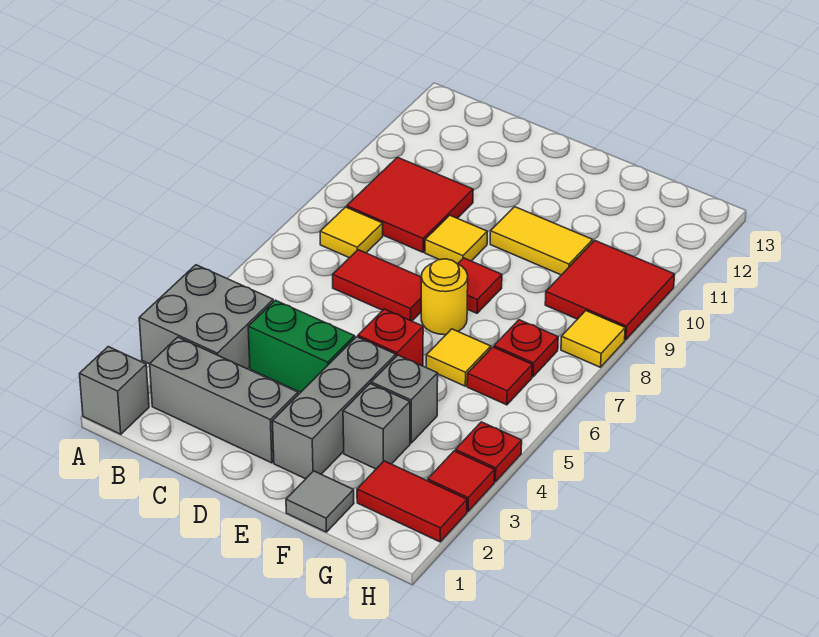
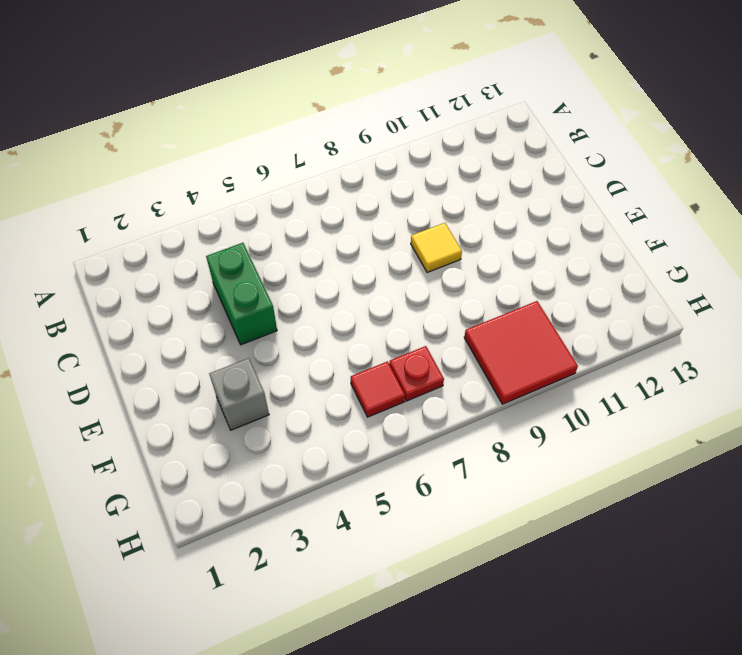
none -> grey 1x1 brick [80,347,149,434]
none -> grey 2x2 brick [139,265,273,369]
none -> grey 1x3 brick [150,337,298,463]

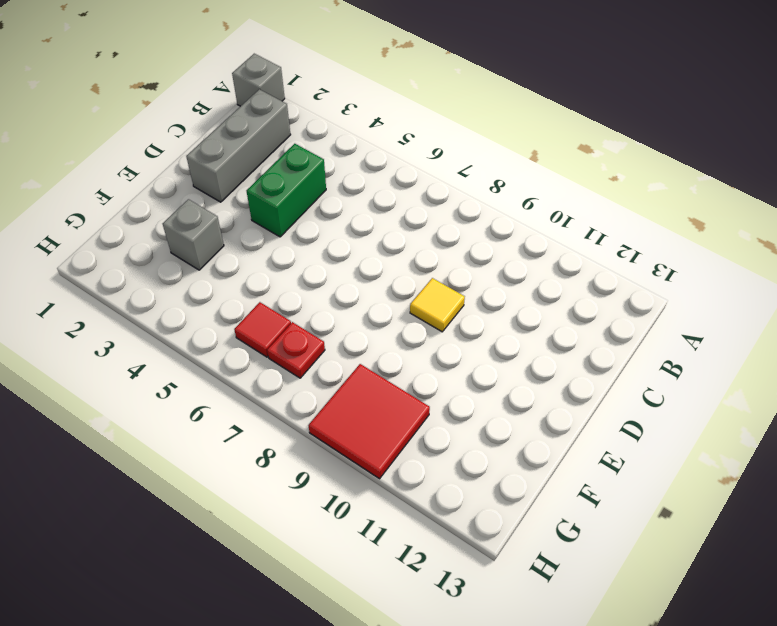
none -> grey 2x2 brick [139,265,273,369]
none -> yellow 1x1 tile [320,207,383,258]
none -> red 2x2 tile [347,157,473,252]

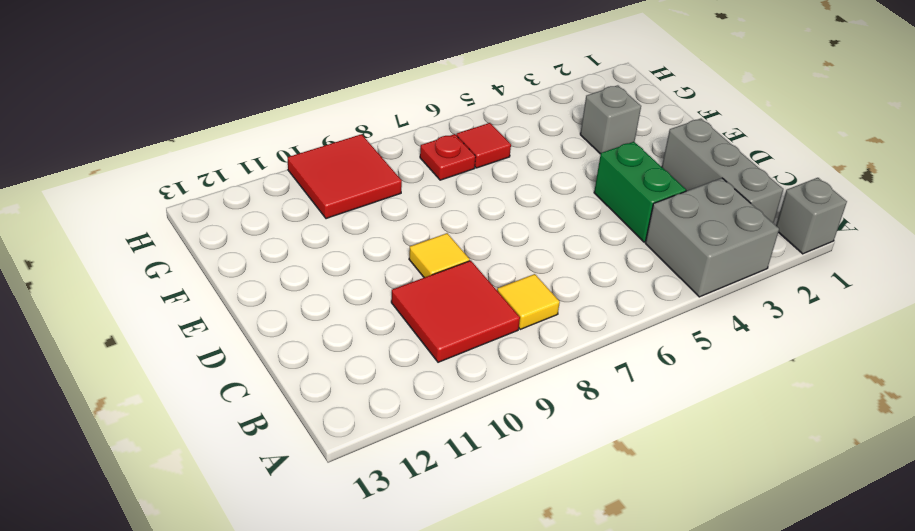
none -> red 1x2 tile [333,250,421,321]
none -> grey 1x3 brick [272,337,396,479]
none -> red 1x1 brick [358,309,423,366]

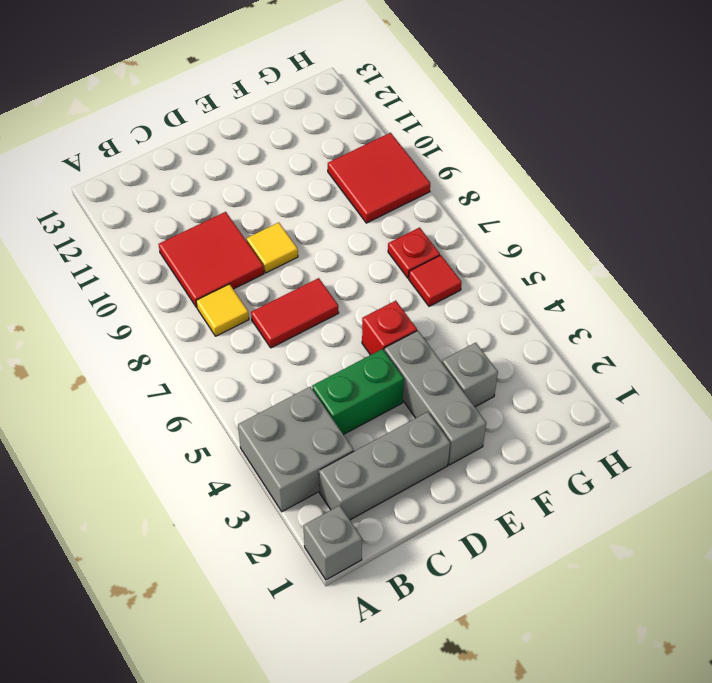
none -> yellow 1x1 round brick [421,259,468,335]
none -> red 1x1 tile [458,258,502,313]
none -> yellow 1x2 tile [490,207,593,275]

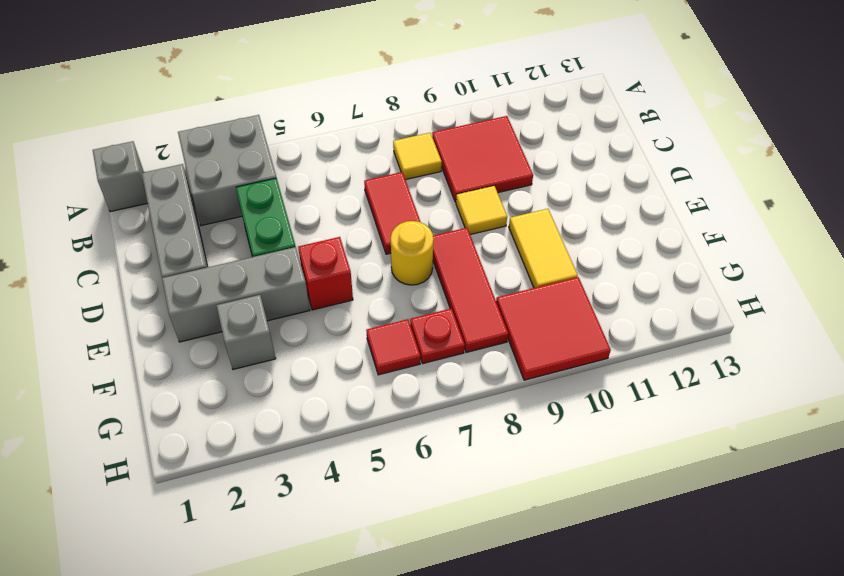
red 1x3 tile [433,228,508,352] -> red 1x1 tile [458,258,502,313]
none -> grey 1x1 tile [286,471,354,532]
none -> grey 1x1 brick [371,355,438,443]
none -> yellow 1x1 tile [426,329,491,386]

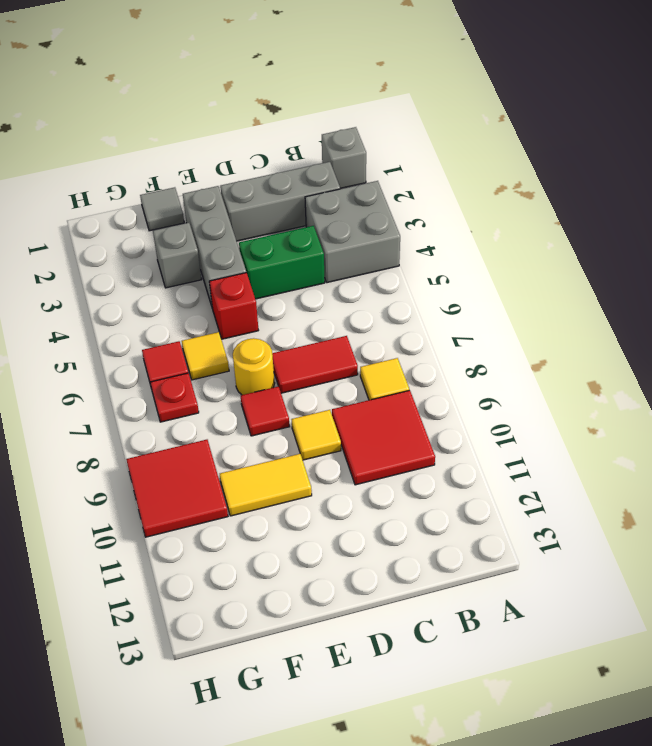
none -> grey 1x1 brick [371,355,438,443]
none -> red 1x2 tile [357,461,467,542]
none -> red 1x1 tile [428,451,495,512]

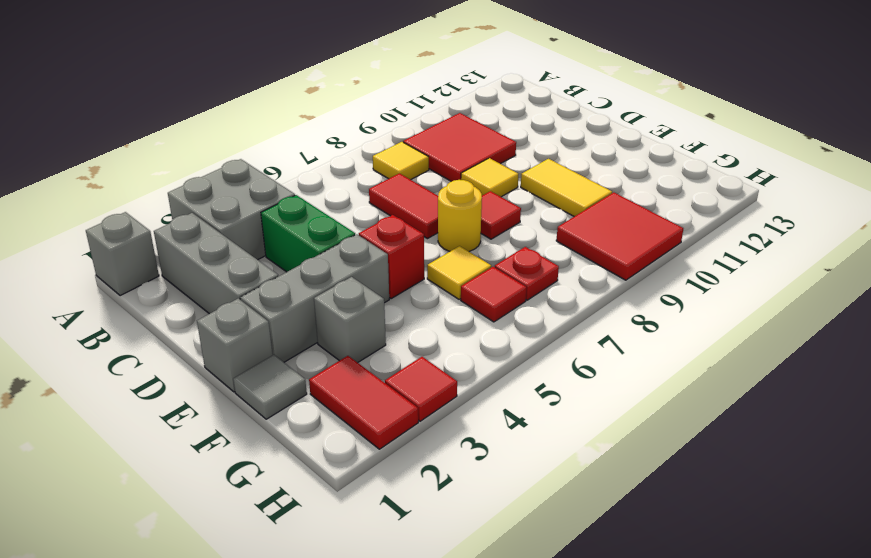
grey 1x1 brick [197,298,273,392] -> grey 1x1 brick moved to [371,355,438,443]
none -> red 1x1 plate [455,422,522,482]
none -> yellow 1x1 tile [561,311,625,367]

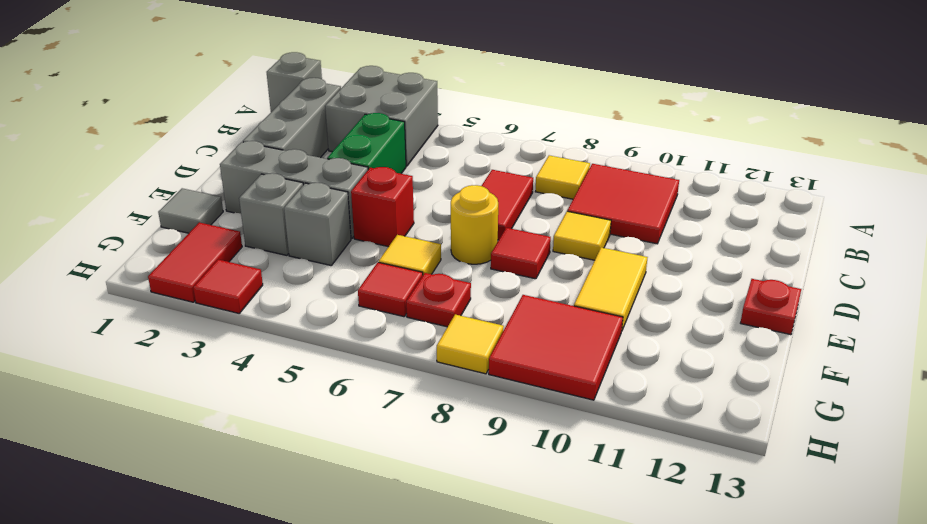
red 1x1 plate [741,279,801,335] -> red 1x1 plate moved to [455,422,522,482]

